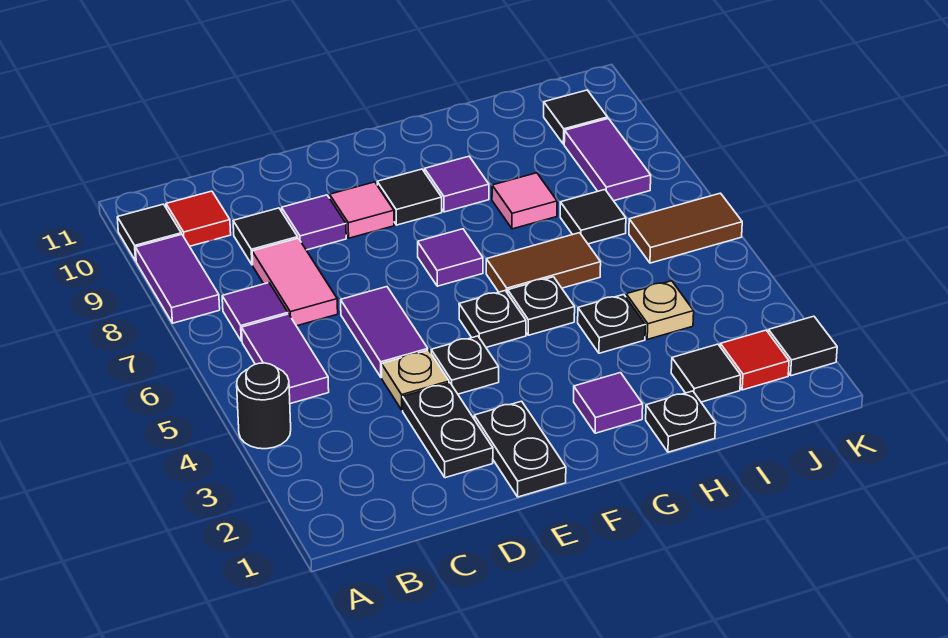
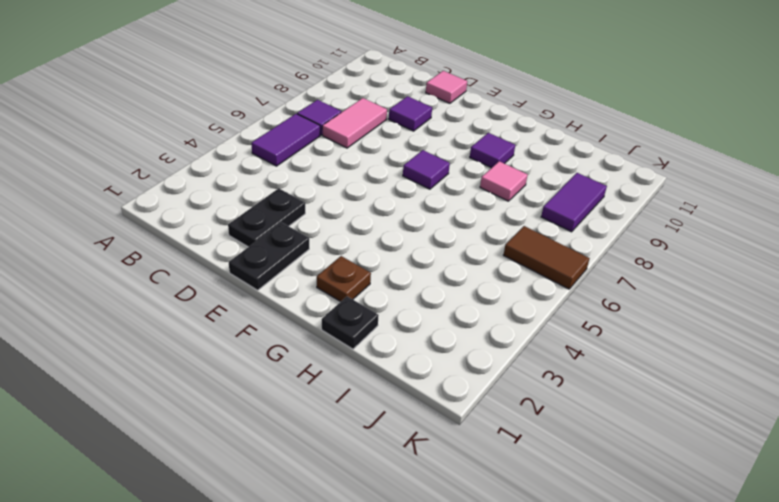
pink 1x1 tile [426,71,467,103] -> pink 1x1 tile moved to [330,182,394,238]
brown 1x1 plate [317,256,371,302] -> purple 1x1 tile [574,373,643,433]
none -> black 1x1 round brick [237,363,291,449]
none -> purple 1x2 tile [135,234,220,323]
none -> black 1x1 tile [117,204,181,261]
none -> red 1x1 tile [166,191,231,246]

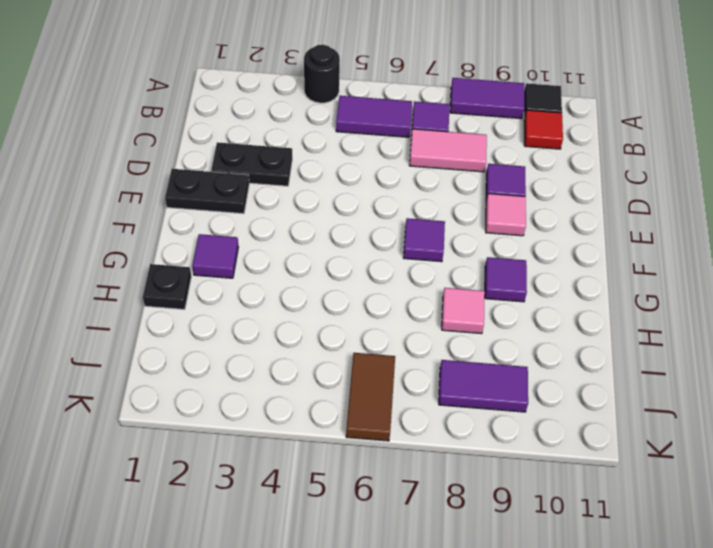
none -> black 1x1 tile [233,208,298,265]
none -> tan 1x1 plate [382,350,449,410]
none -> purple 1x2 tile [341,287,428,378]
none -> black 1x1 plate [431,336,499,394]

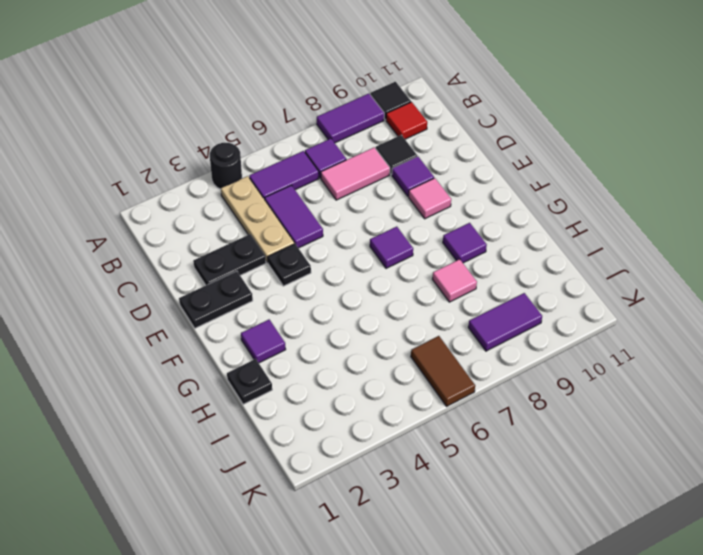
tan 1x3 plate [221,176,294,263] -> tan 1x1 plate [382,350,449,410]
purple 1x2 tile [265,185,323,248] -> purple 1x2 tile turned to [341,287,428,378]
none -> black 1x1 plate [459,291,526,347]
none -> black 1x1 tile [377,169,442,225]
none -> black 1x1 plate [508,277,575,335]
none -> brown 1x2 tile [486,233,601,293]

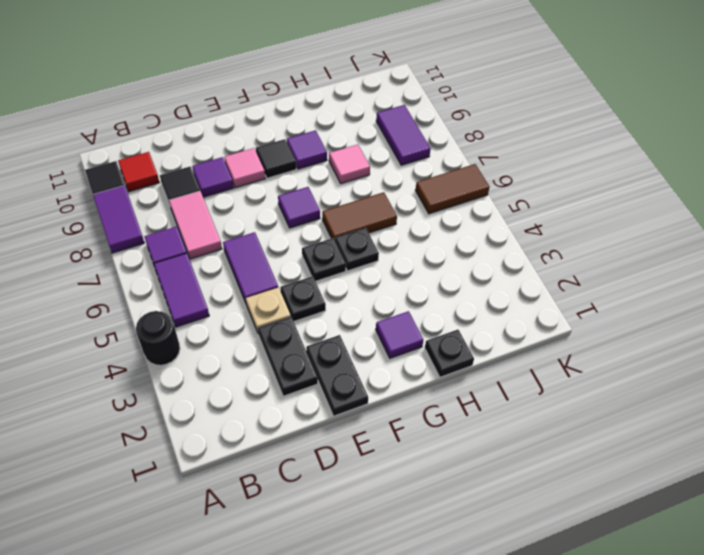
none -> black 1x1 plate [578,295,645,353]
none -> black 1x1 tile [671,344,741,402]
none -> tan 1x1 plate [626,281,694,339]
none -> black 1x1 tile [560,190,626,244]

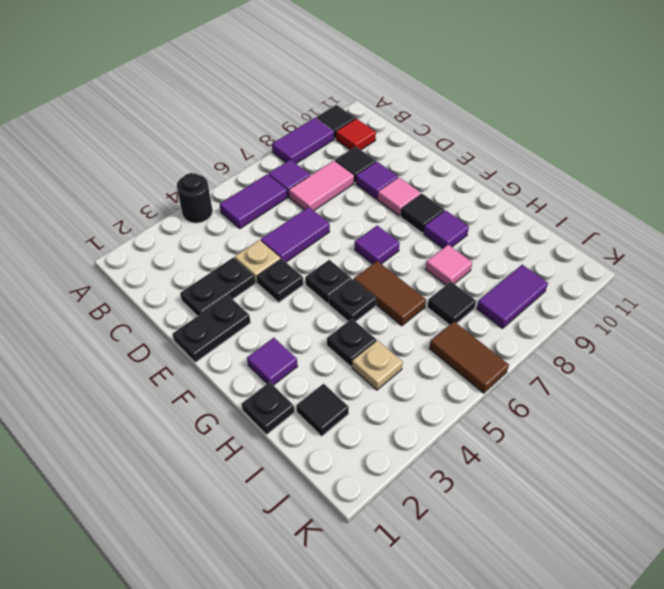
none -> red 1x1 tile [720,330,789,390]
none -> black 1x1 tile [544,90,608,144]
none -> black 1x1 tile [768,316,837,376]

